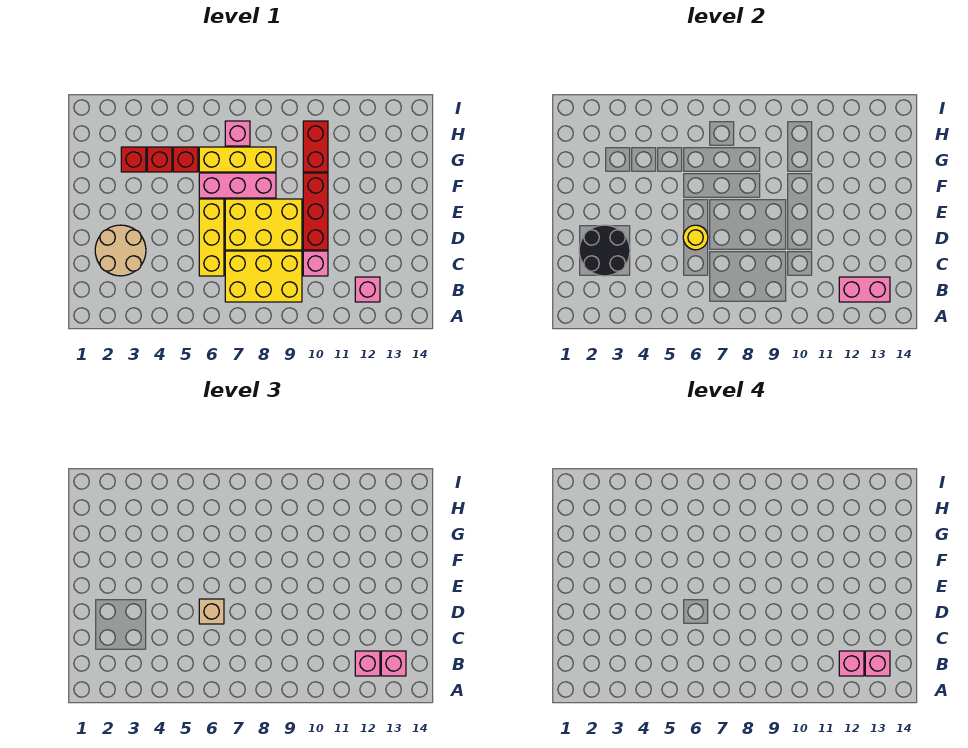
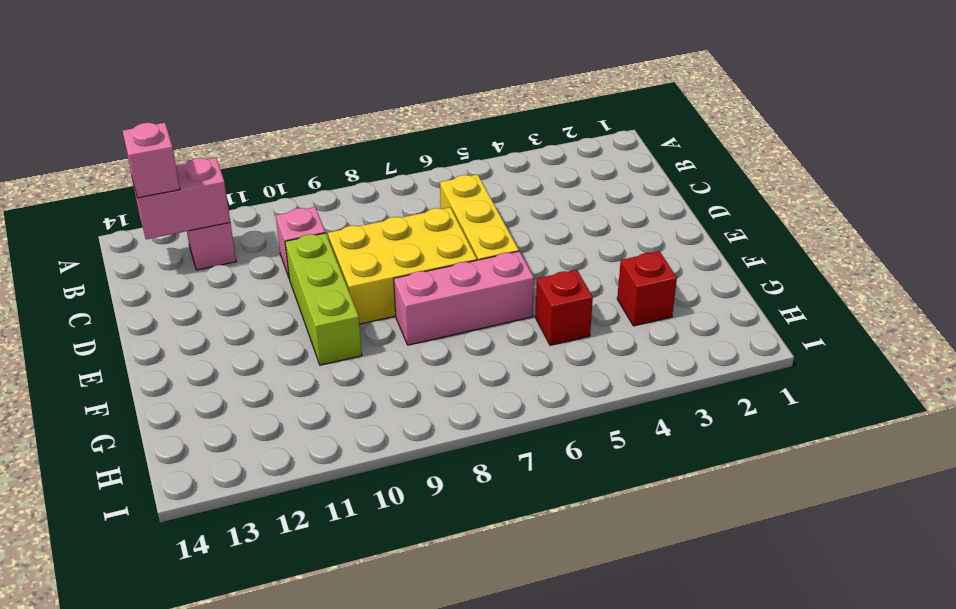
lime 1x3 brick [285,233,362,365] -> red 1x3 brick [303,173,328,250]
none -> yellow 2x3 brick [225,251,302,302]
none -> tan 2x2 round brick [95,225,146,276]
none -> red 1x1 brick [147,147,172,172]

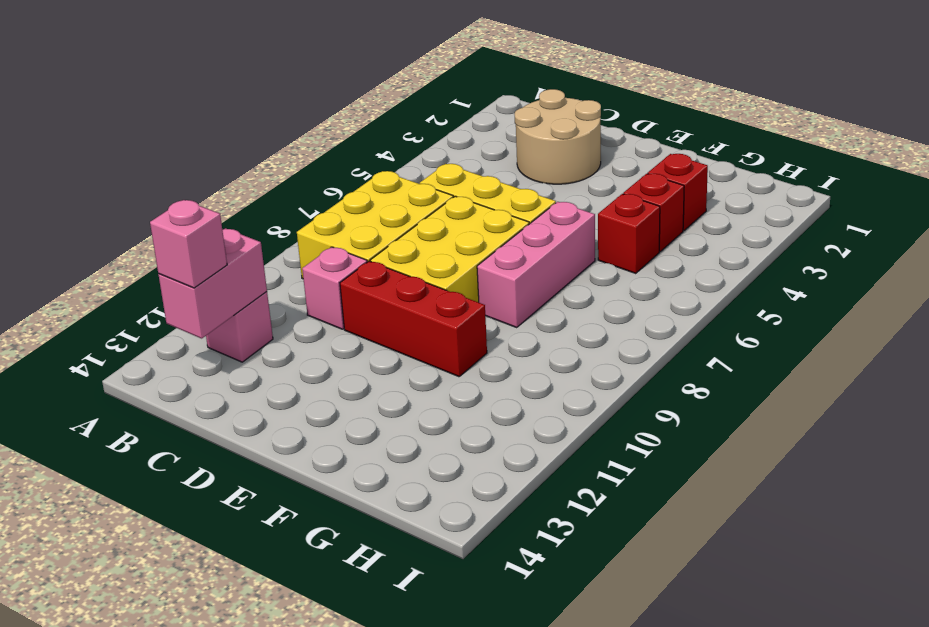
none -> yellow 1x3 brick [199,147,276,172]
none -> red 1x2 brick [303,121,328,172]
none -> pink 1x1 brick [225,121,250,146]

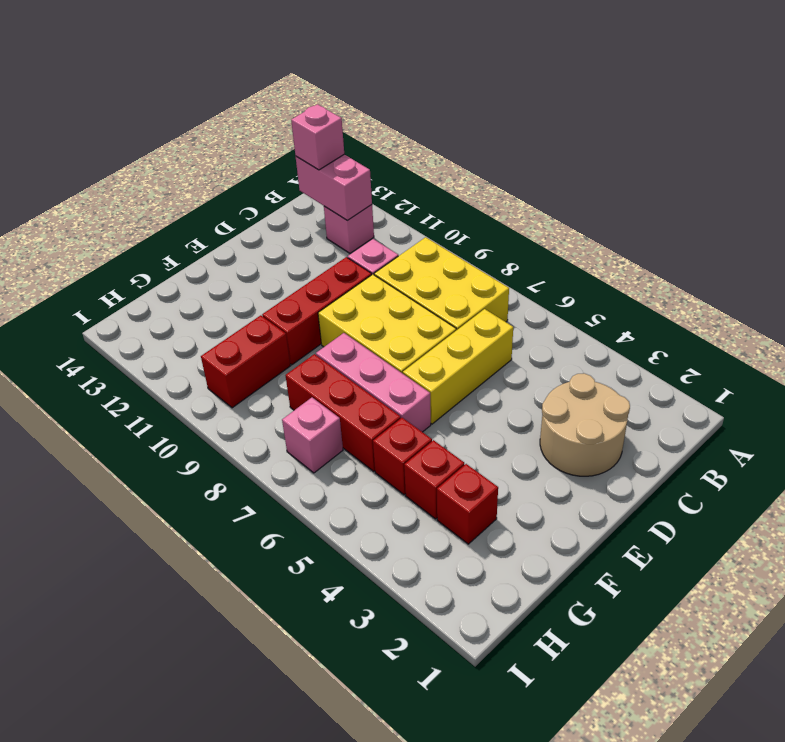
red 1x3 brick [285,354,401,471] -> yellow 1x3 brick [199,147,276,172]
none -> black 2x2 round brick [579,225,630,276]
none -> yellow 1x1 round brick [683,225,708,250]
none -> pink 1x1 brick [355,651,380,676]

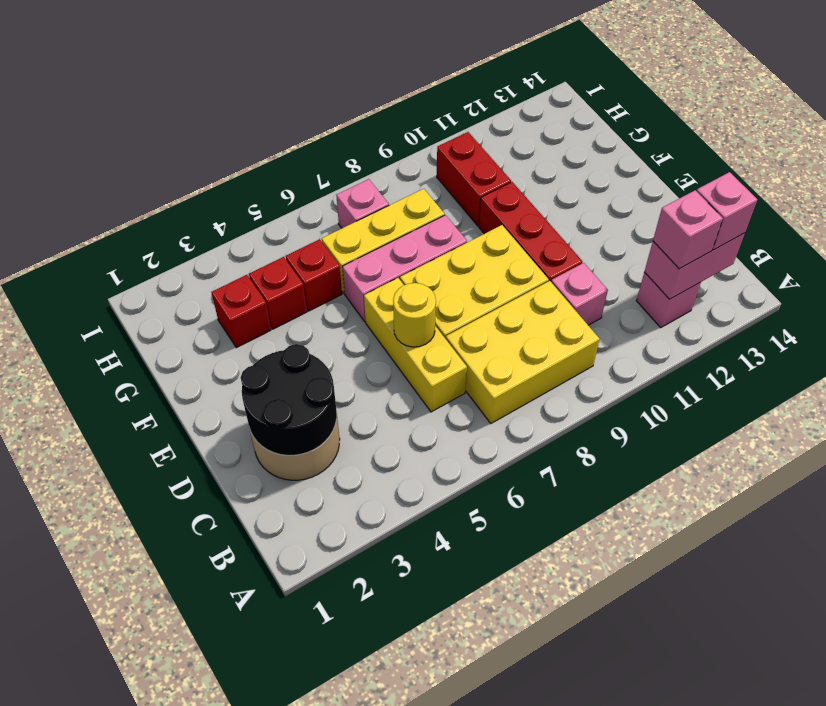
none -> tan 1x1 brick [199,599,224,624]
none -> pink 1x1 brick [839,651,864,676]
none -> pink 1x1 brick [865,651,890,676]

